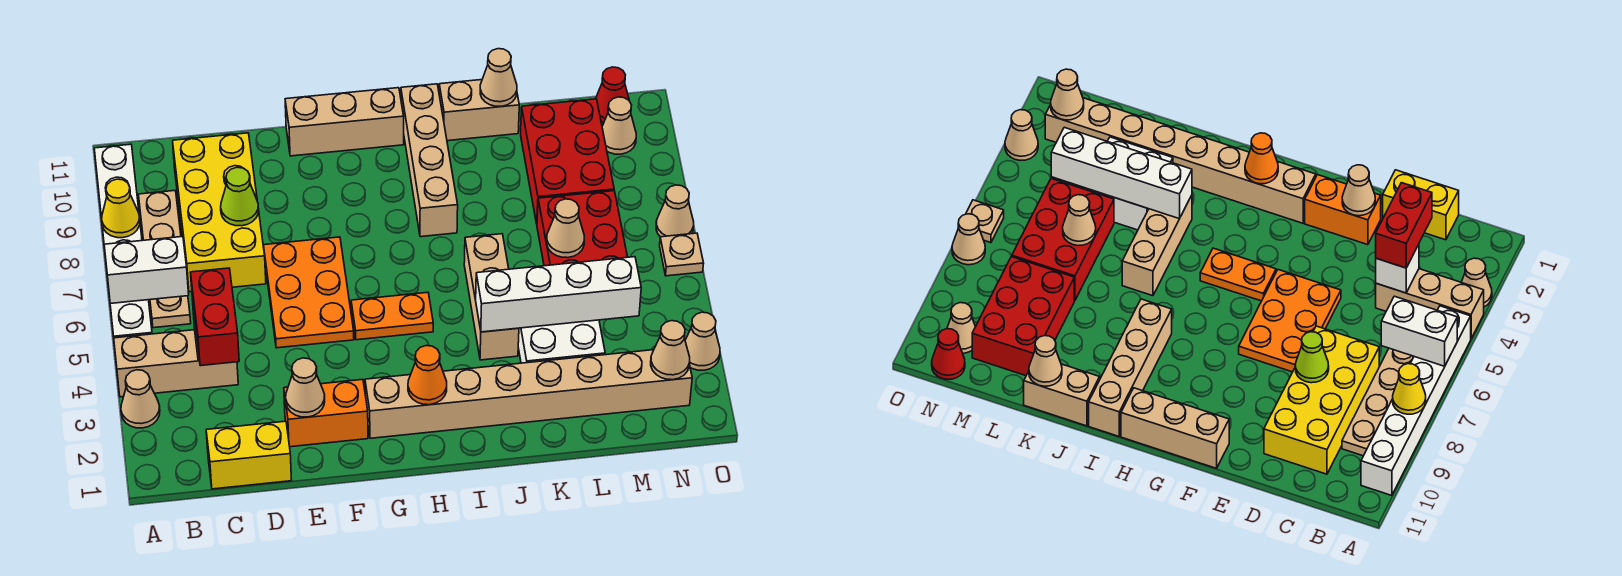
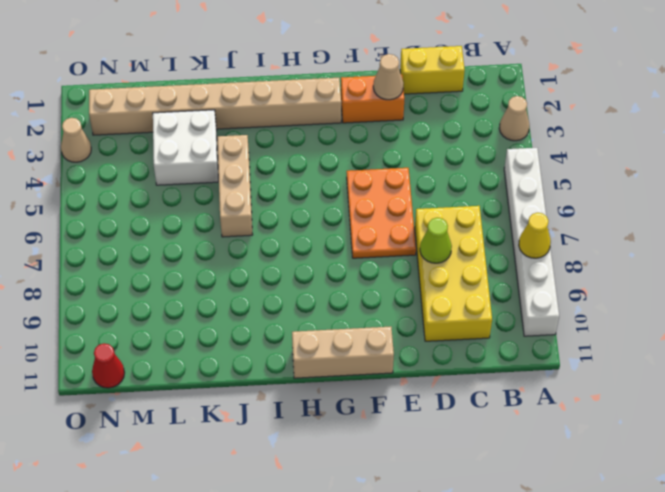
none -> tan 1x3 brick [114,330,238,397]
none -> tan 1x4 plate [138,191,191,328]
none -> orange 1x2 plate [351,292,433,340]
none -> tan 1x4 brick [401,84,458,237]

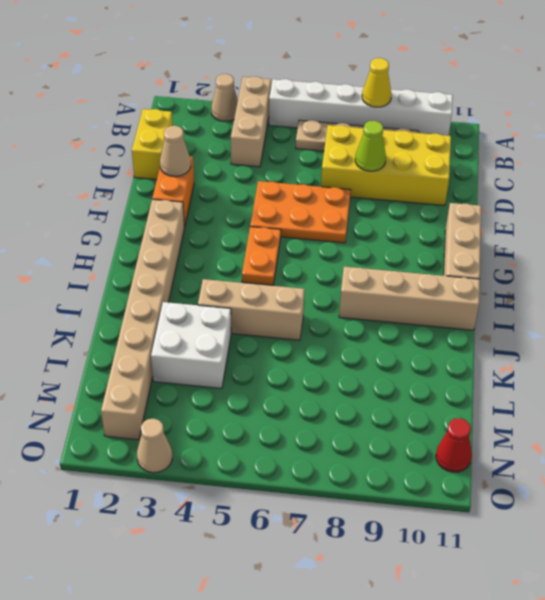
none -> tan 1x2 brick [439,80,519,141]
none -> red 2x3 brick [537,191,627,266]
none -> red 2x3 brick [521,99,614,223]
none -> tan 1x1 cone [602,97,636,154]

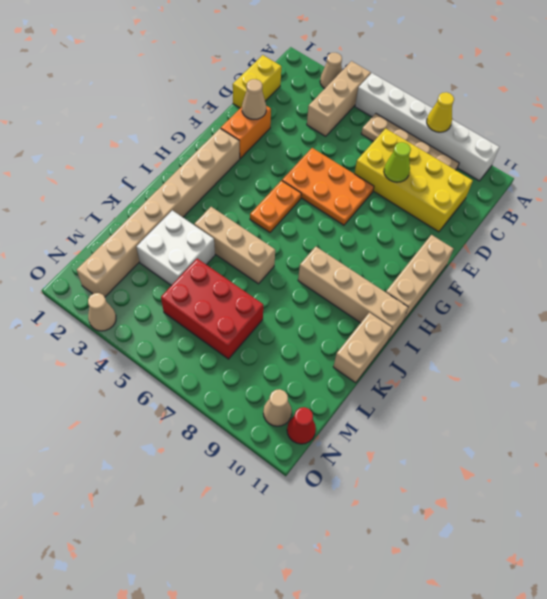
none -> red 2x3 brick [521,99,614,223]
none -> tan 1x1 plate [660,233,704,276]
none -> tan 1x1 cone [656,185,694,237]
none -> white 1x2 brick [104,236,189,304]

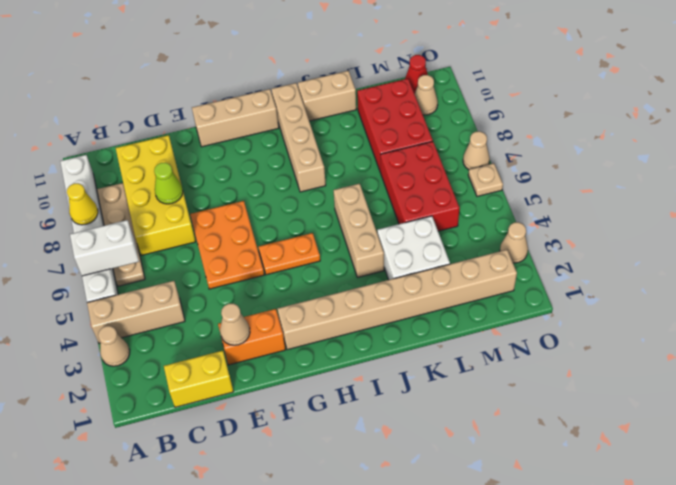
none -> white 1x1 brick [1376,244,1419,293]
none -> orange 1x1 cone [408,346,447,405]
none -> white 1x4 brick [476,257,641,332]
none -> tan 1x1 cone [480,49,517,106]

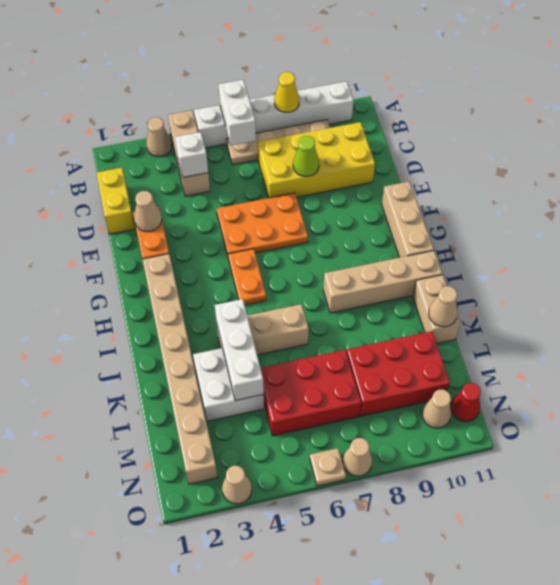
white 1x3 brick [215,299,264,401] -> white 1x4 brick [476,257,641,332]
none -> orange 1x1 cone [408,346,447,405]
none -> tan 1x1 cone [547,199,584,258]
none -> tan 1x1 cone [651,321,690,380]
none -> red 1x2 brick [191,268,239,366]

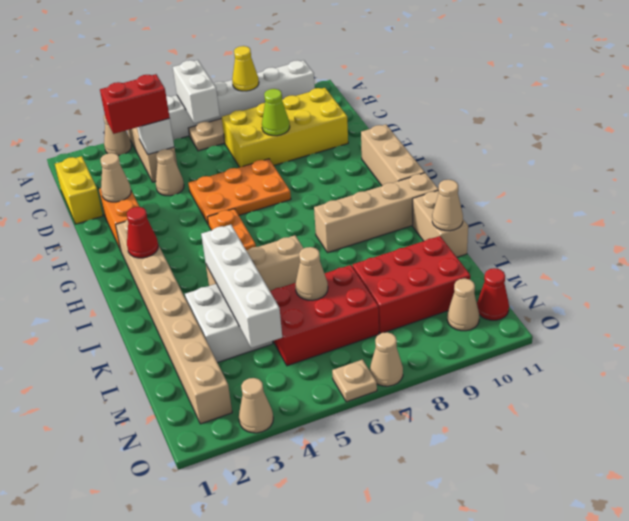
tan 1x1 cone [156,149,184,196] -> tan 1x1 cone moved to [651,321,690,380]
red 1x1 cone [127,207,158,258] -> orange 1x1 cone [408,346,447,405]

